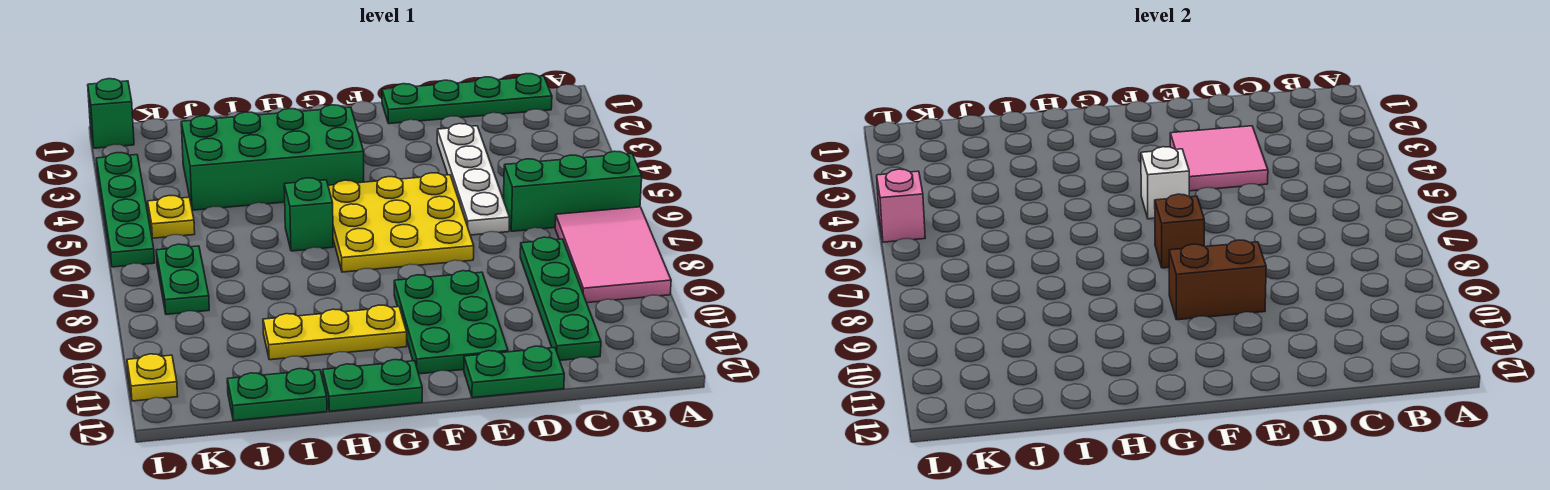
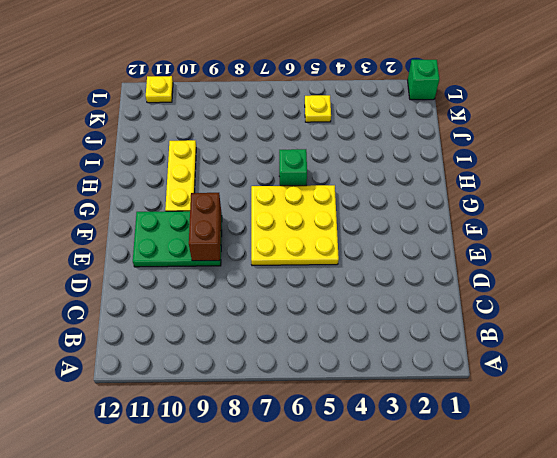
none -> green 1x3 brick [503,151,642,231]
none -> pink 2x3 tile [555,207,671,303]
none -> green 1x4 plate [382,74,552,124]

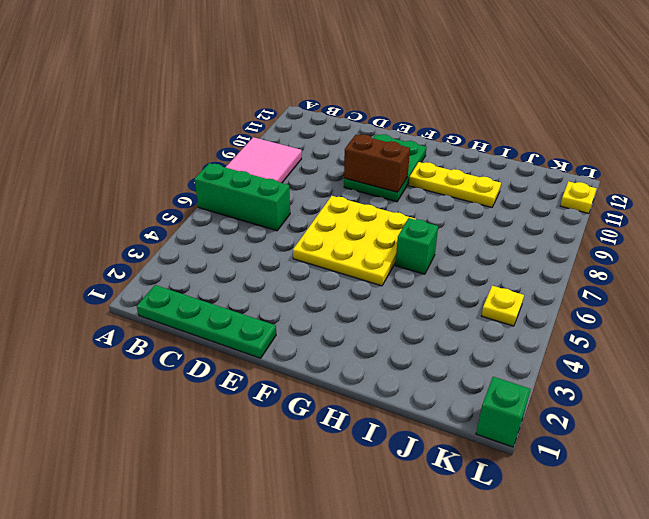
none -> green 1x4 plate [520,237,601,360]
none -> white 1x4 plate [437,124,510,235]
none -> green 1x2 plate [464,346,564,398]

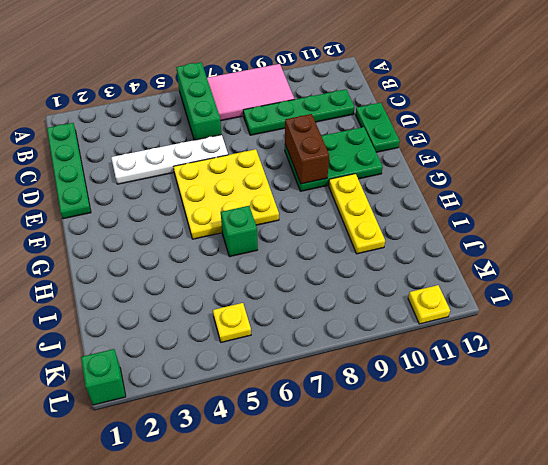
none -> green 2x4 brick [181,105,364,210]
none -> green 1x2 plate [323,360,422,411]
none -> green 1x2 plate [227,369,327,421]

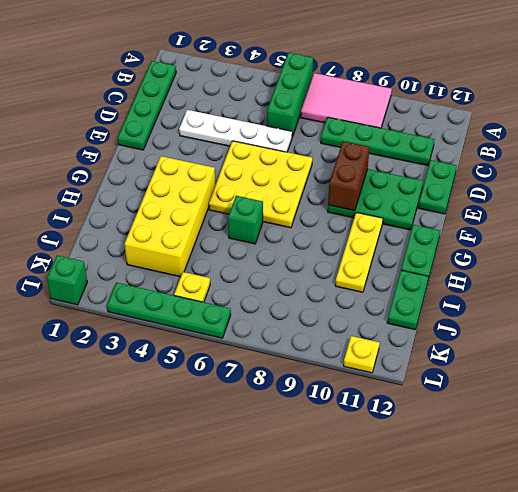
yellow 2x4 brick [125,156,215,277] -> green 2x4 brick [181,105,364,210]
none -> green 1x2 plate [156,244,209,314]
none -> pink 2x2 tile [1170,126,1268,191]
none -> white 1x1 brick [1141,147,1189,219]

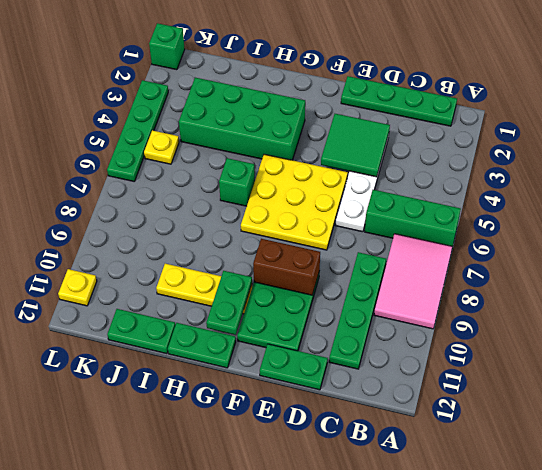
green 2x2 tile [321,114,390,177] -> pink 2x2 tile [1170,126,1268,191]
green 1x2 plate [206,271,252,335] -> green 1x2 plate moved to [156,244,209,314]
none -> white 1x1 brick [1141,147,1189,219]
none -> brown 1x1 brick [1155,194,1204,268]
none -> pink 1x1 brick [877,169,925,242]

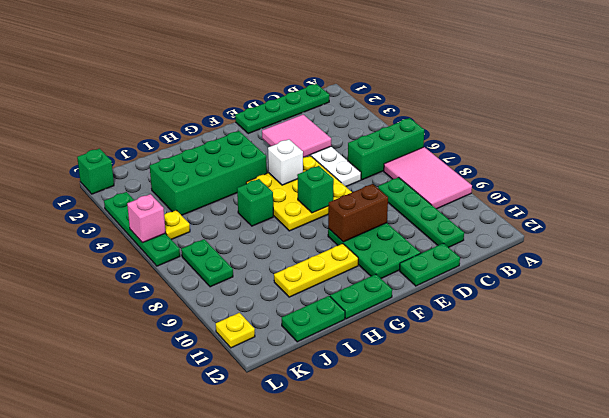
green 1x1 brick [297,166,334,213] -> brown 1x1 brick [1155,194,1204,268]

